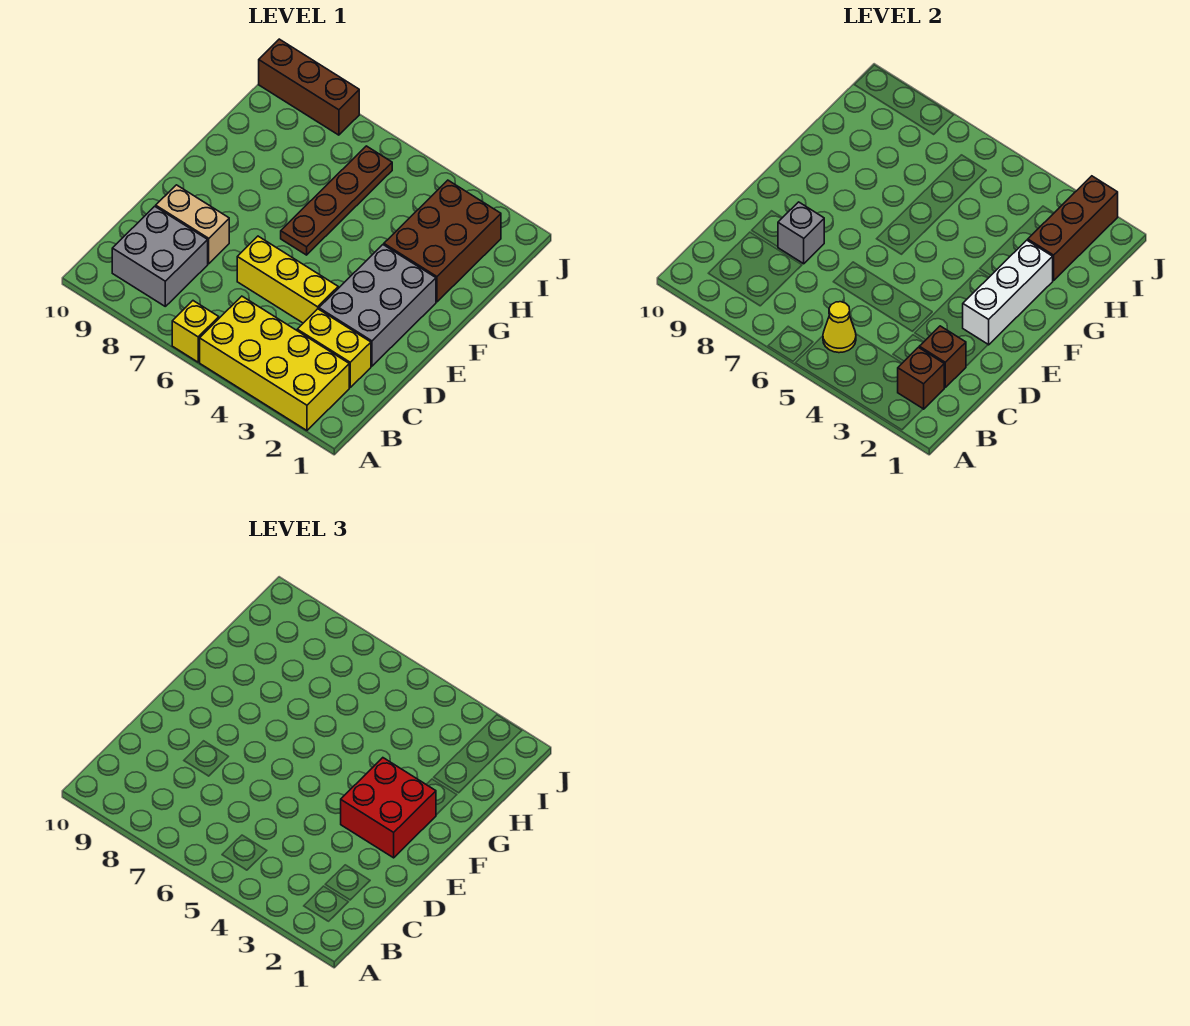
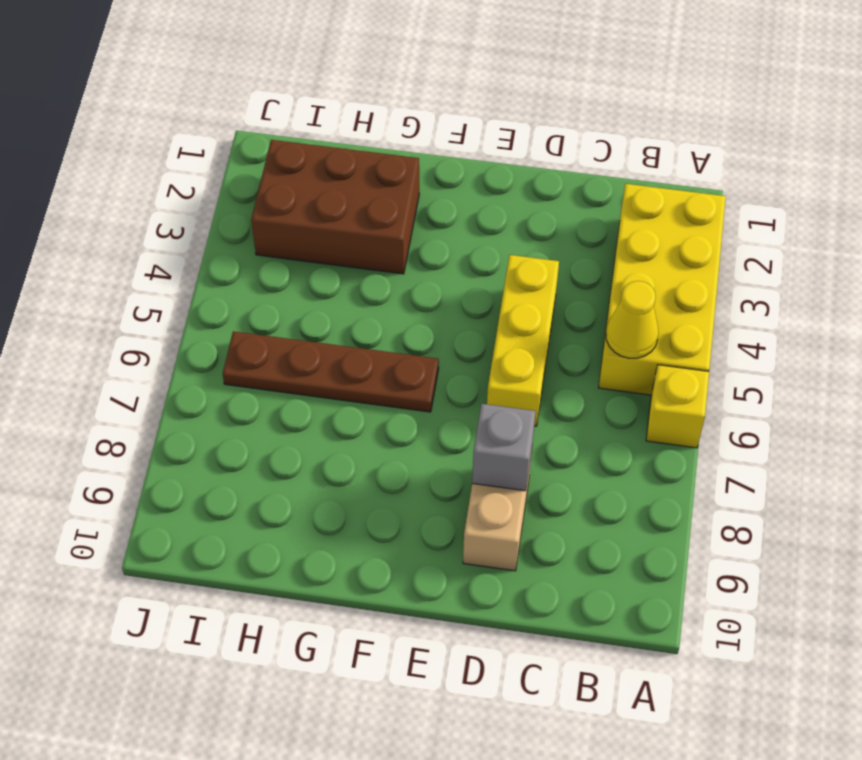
none -> grey 2x2 brick [112,206,208,306]
none -> yellow 1x2 brick [297,309,371,387]
none -> grey 2x3 brick [319,245,436,366]

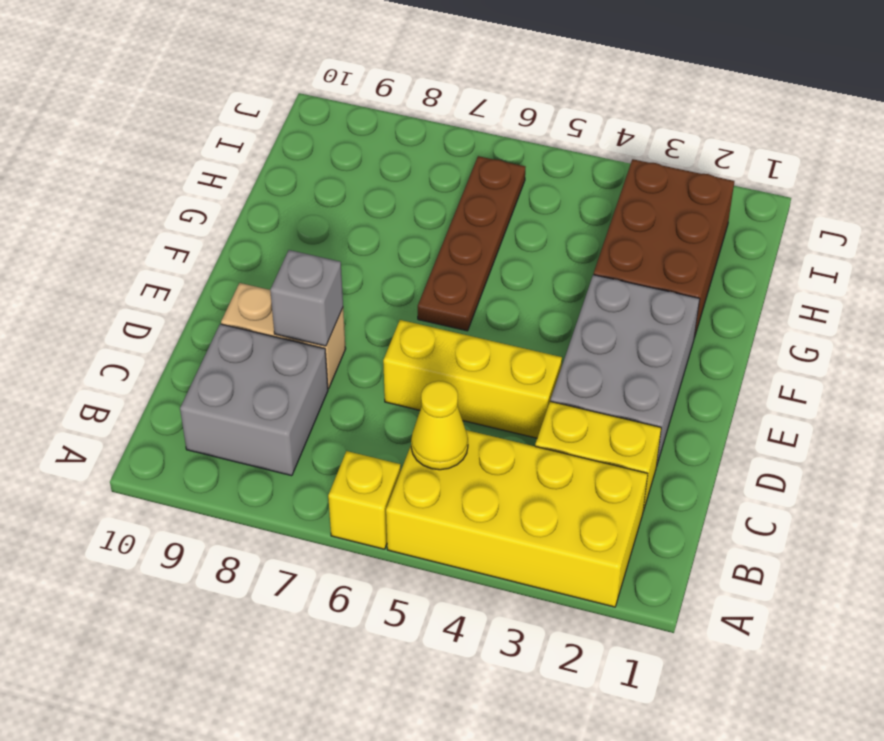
none -> brown 1x3 brick [259,39,359,135]
none -> brown 1x1 brick [898,347,944,409]
none -> brown 1x1 brick [919,326,966,387]

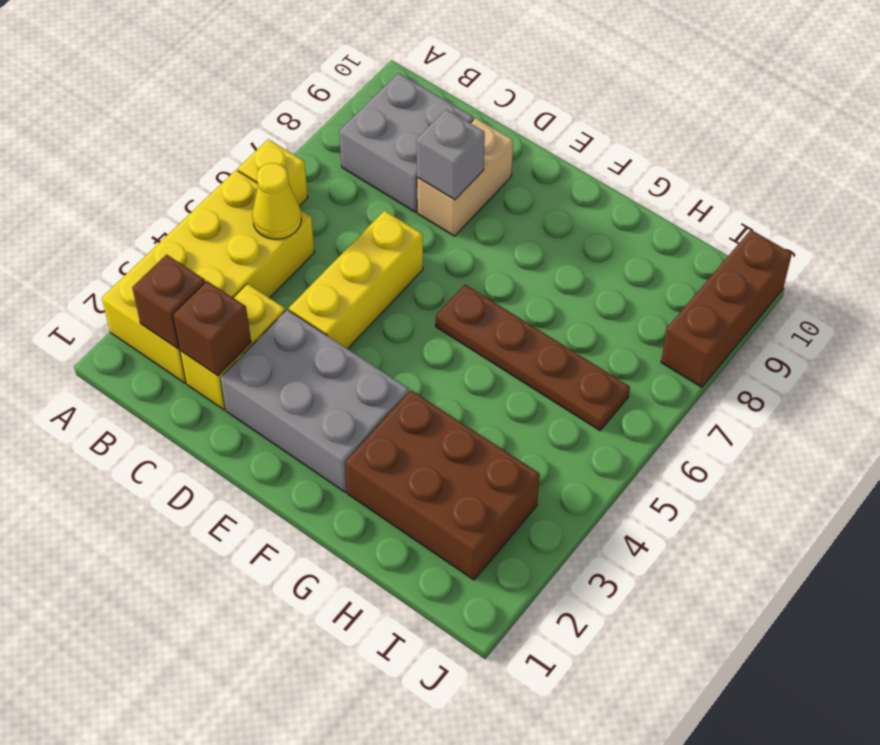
none -> white 1x3 brick [963,240,1053,345]
none -> brown 1x3 brick [1028,176,1118,280]
none -> red 2x2 brick [341,758,436,858]

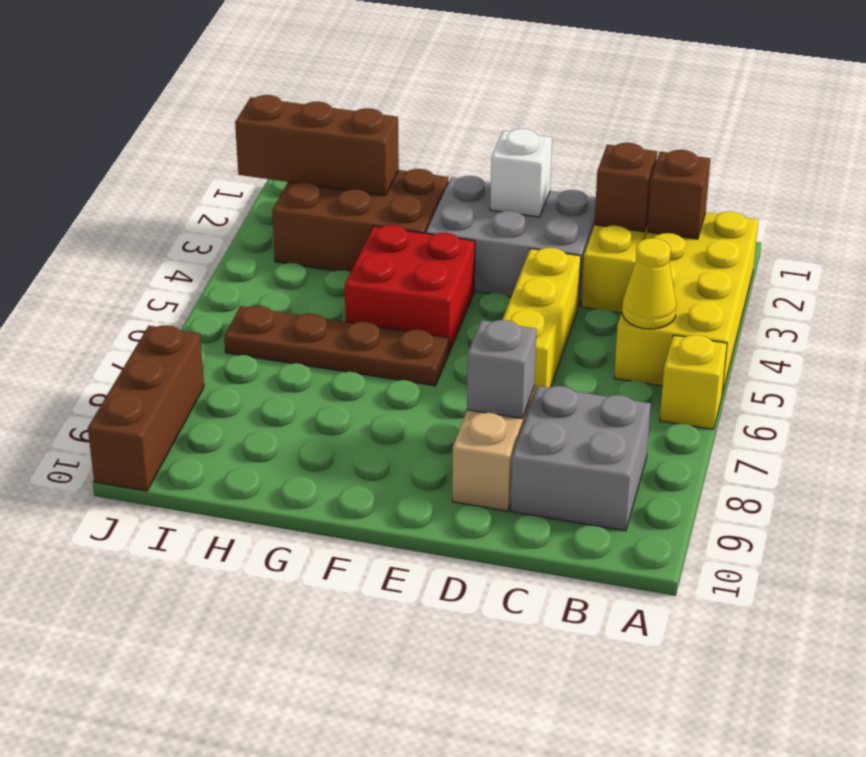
white 1x1 brick [490,129,552,217] -> white 1x3 brick [963,240,1053,345]
red 2x2 brick [345,225,475,352] -> red 2x2 brick moved to [341,758,436,858]

